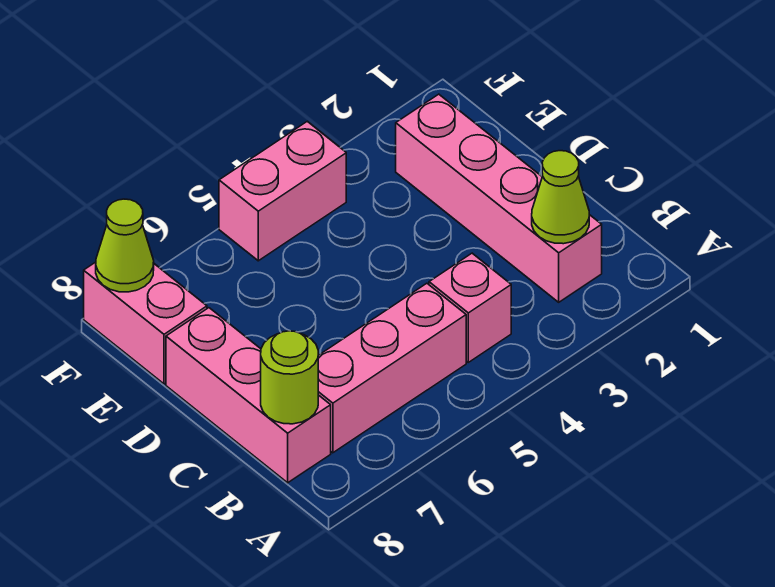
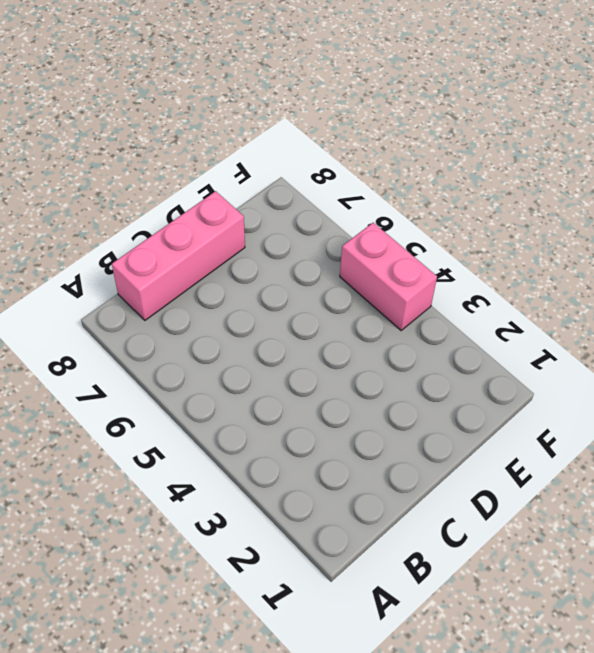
none -> pink 1x4 brick [396,94,602,302]
none -> pink 1x1 brick [429,253,511,362]

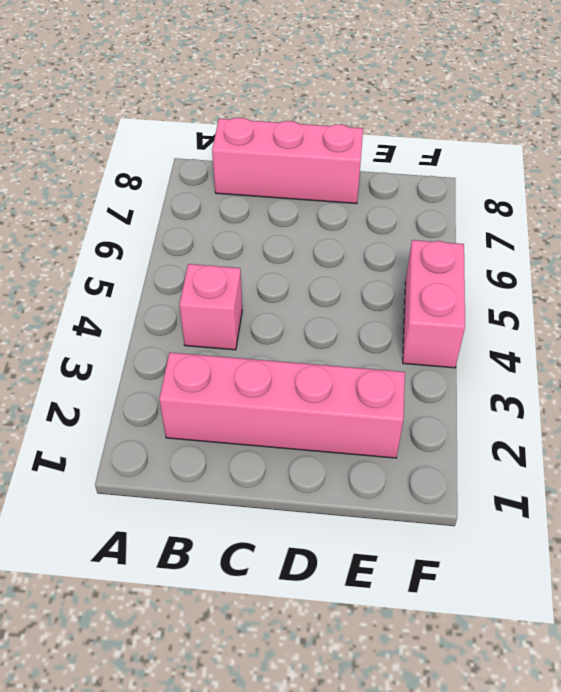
none -> pink 1x3 brick [318,283,466,453]
none -> pink 1x2 brick [84,262,207,384]

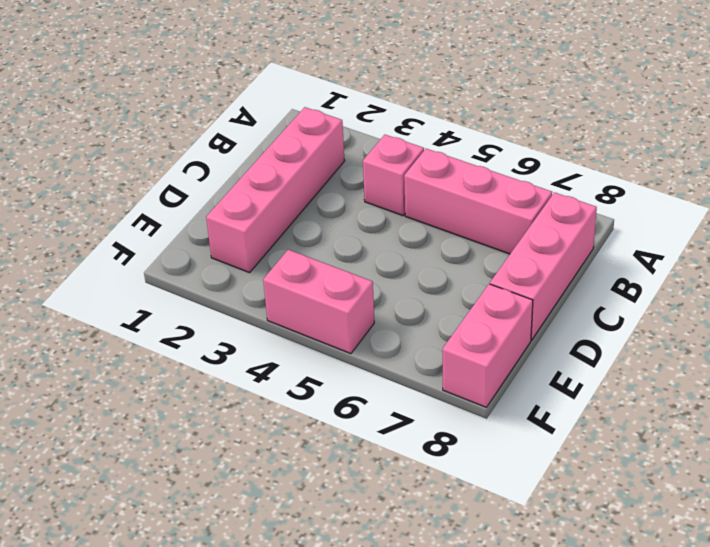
none -> lime 1x1 cone [532,151,589,244]
none -> lime 1x1 round brick [261,331,318,424]

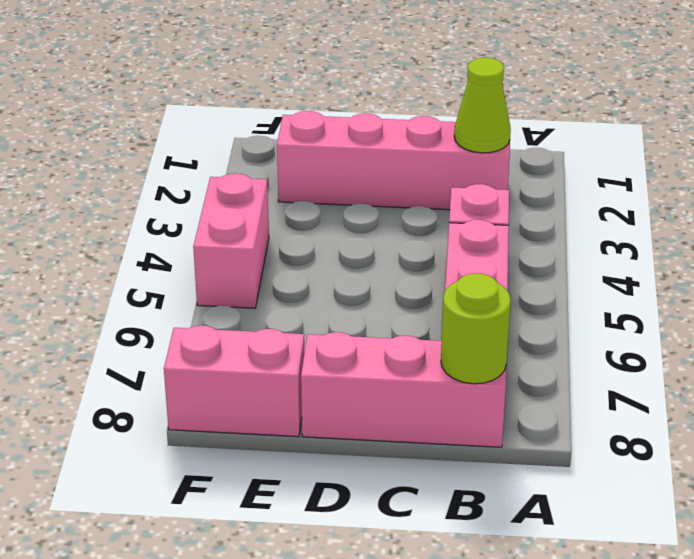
none -> lime 1x1 cone [96,199,154,292]

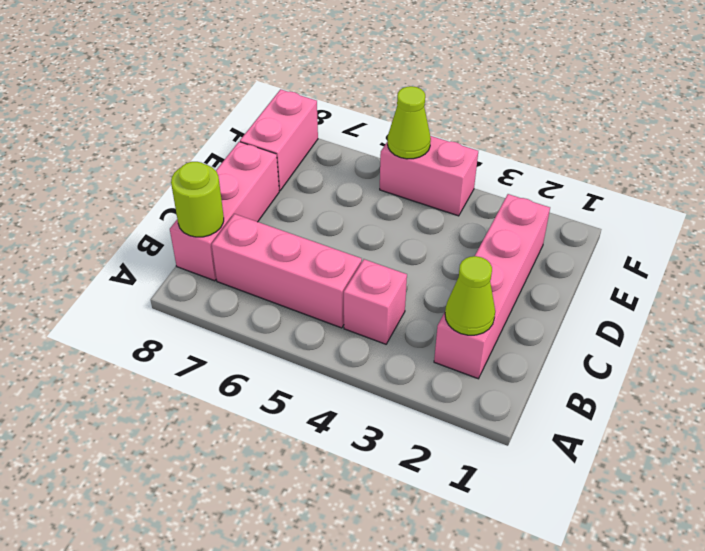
lime 1x1 cone [388,86,431,159] -> lime 1x1 cone moved to [96,199,154,292]

